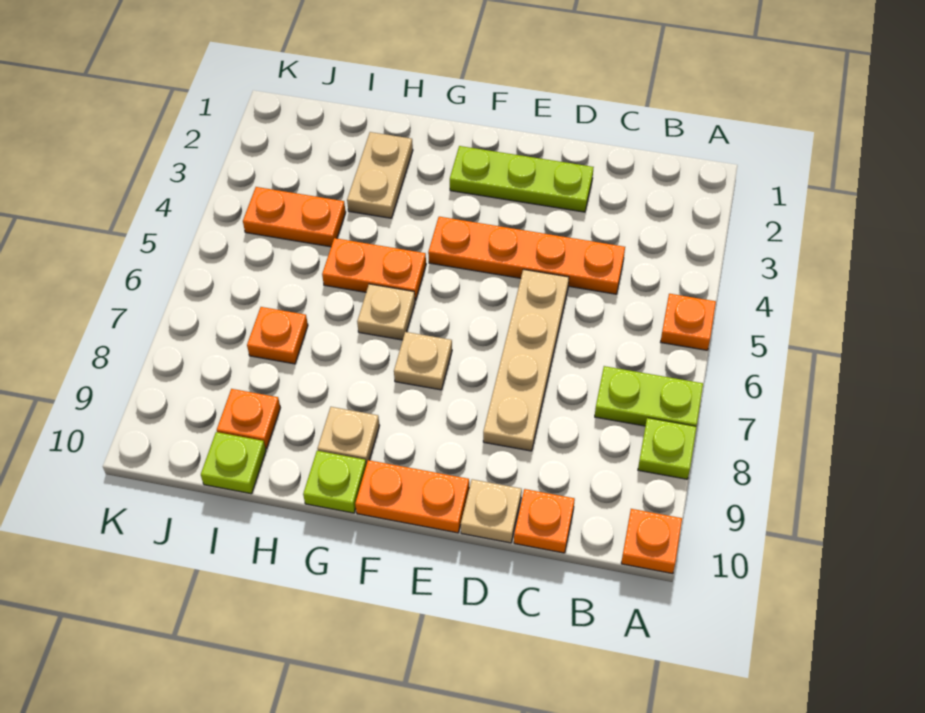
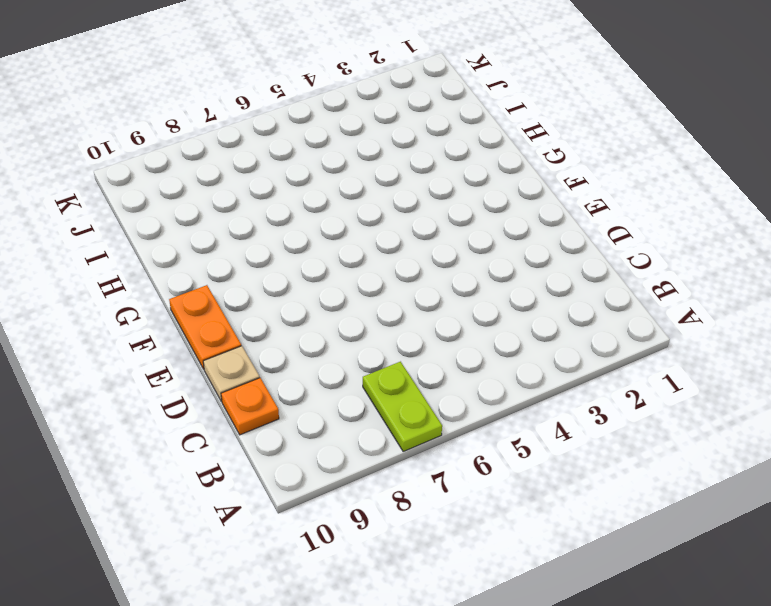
none -> orange 1x1 plate [661,294,716,350]
none -> lime 1x1 plate [638,418,696,479]
none -> orange 1x1 plate [621,509,682,574]

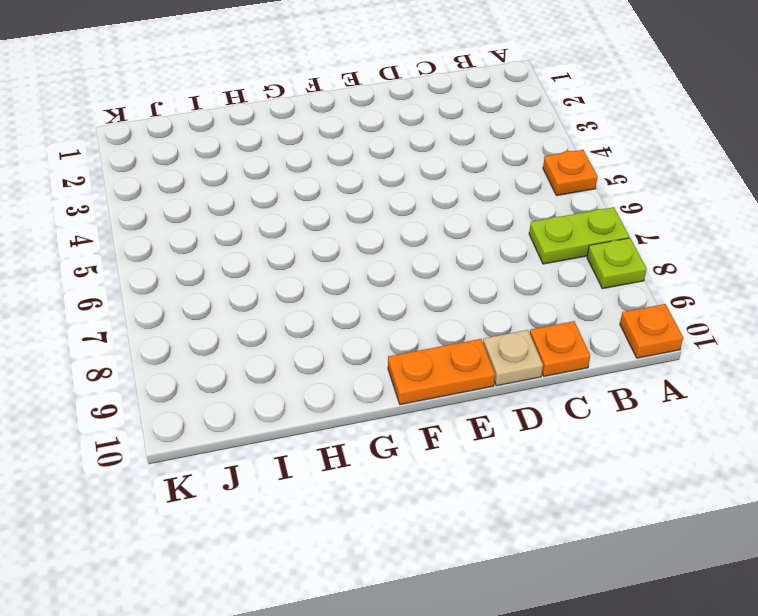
none -> orange 1x4 plate [428,217,625,294]
none -> lime 1x3 plate [450,146,594,212]
none -> tan 1x4 plate [483,269,569,451]

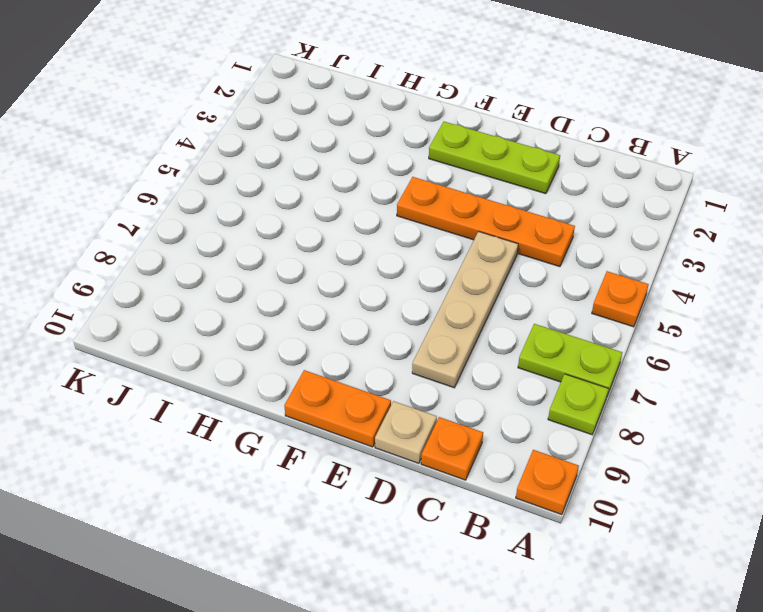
none -> tan 1x1 plate [394,332,452,390]
none -> orange 1x2 plate [322,238,426,301]
none -> tan 1x1 plate [357,284,415,340]

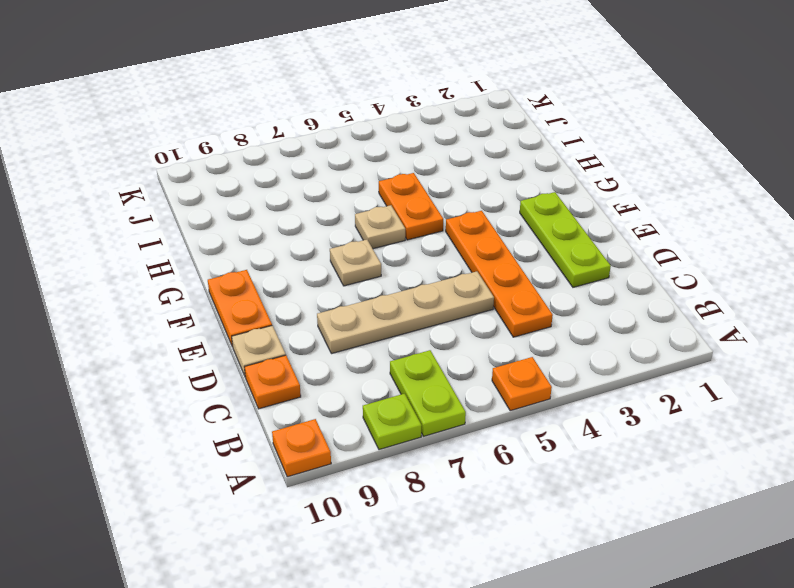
none -> tan 1x1 plate [317,407,380,465]
none -> lime 1x1 plate [303,451,366,513]
none -> tan 1x2 plate [347,132,413,218]

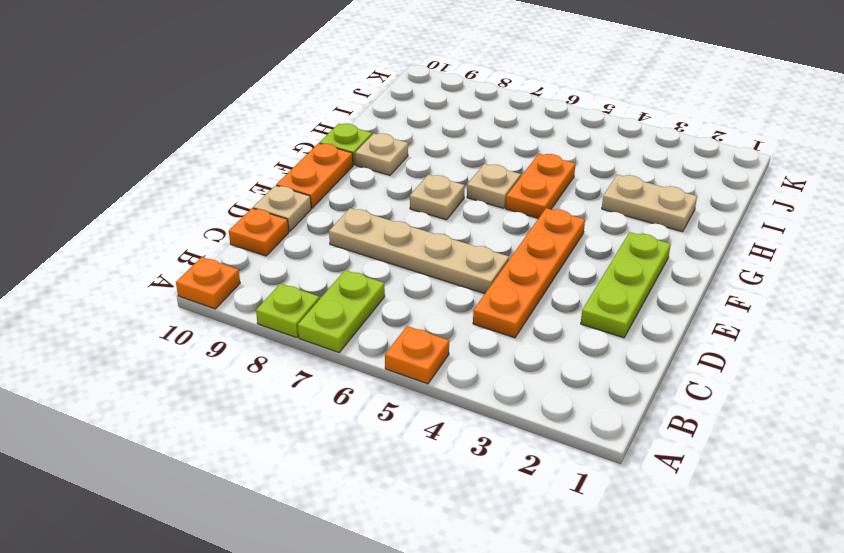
none -> orange 1x2 plate [243,187,346,247]
none -> orange 1x1 plate [247,307,308,364]
none -> orange 1x1 plate [217,389,280,449]

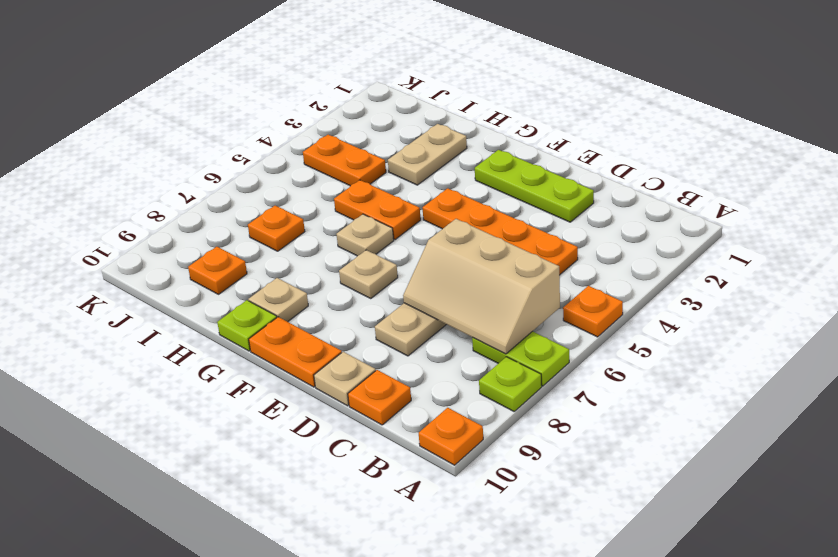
tan 2x3 slope [403,219,560,354] -> none
none -> lime 1x1 plate [201,432,266,494]

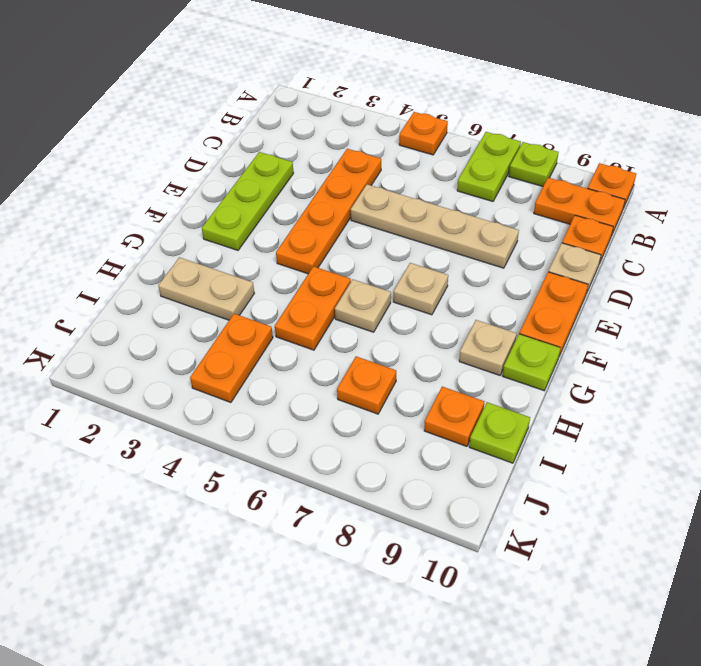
orange 1x2 plate [534,178,625,236] -> none

